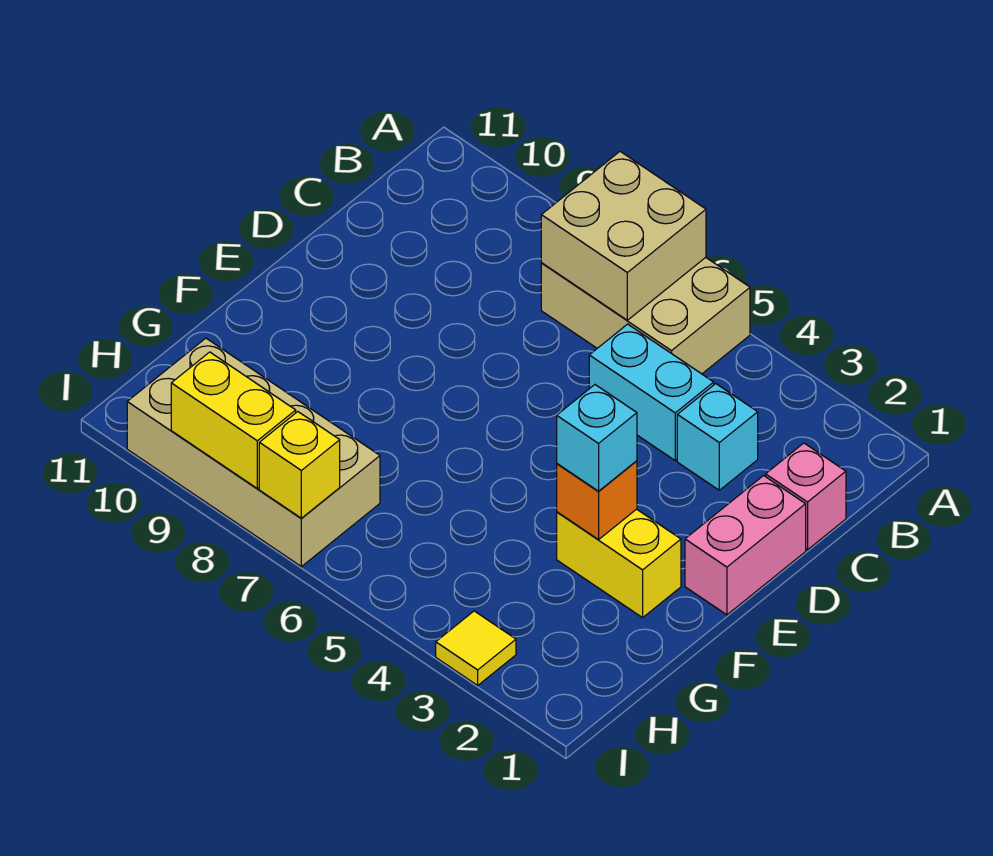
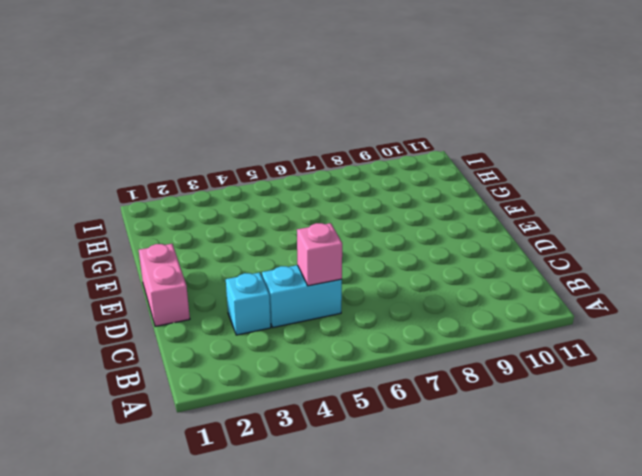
pink 1x1 brick [297,223,342,286] -> pink 1x1 brick moved to [766,443,846,550]
none -> tan 2x3 brick [541,257,750,374]
none -> yellow 1x2 brick [557,509,681,618]
none -> tan 2x4 brick [127,338,380,567]

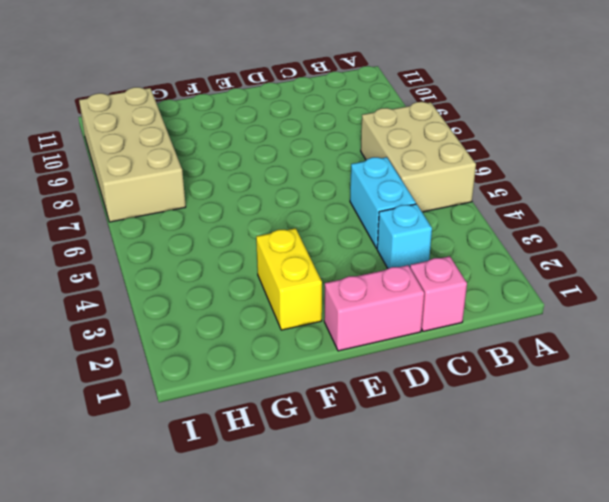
none -> yellow 1x1 tile [436,611,516,685]
none -> tan 2x2 brick [541,151,706,320]
none -> orange 1x1 brick [557,461,637,540]

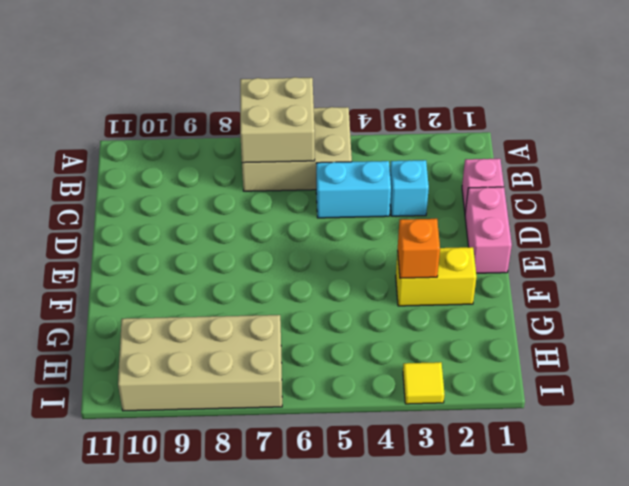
none -> yellow 1x1 brick [259,412,340,518]
none -> yellow 1x2 brick [171,352,296,488]
none -> cyan 1x1 brick [557,385,637,491]

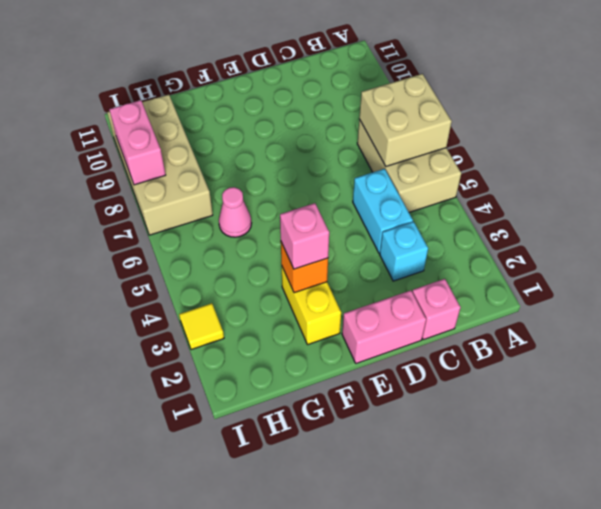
pink 1x1 brick [280,203,329,269] -> cyan 1x1 brick [557,385,637,491]
pink 1x1 cone [219,187,251,237] -> none
pink 1x2 brick [109,100,166,185] -> yellow 1x2 brick [171,352,296,488]
none -> yellow 1x1 brick [259,412,340,518]

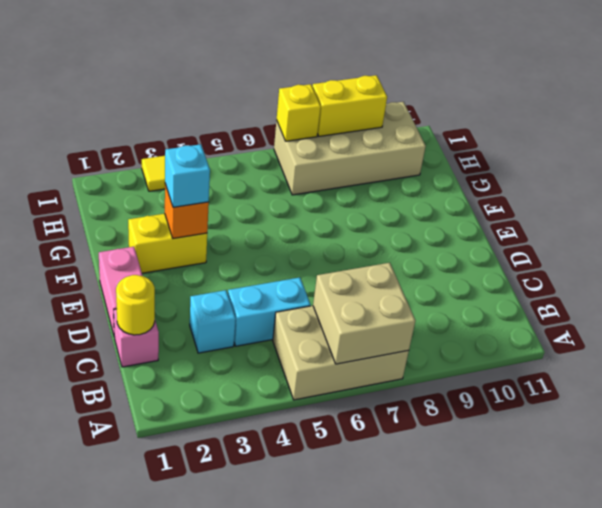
yellow 1x1 round brick [116,275,155,335] -> none

